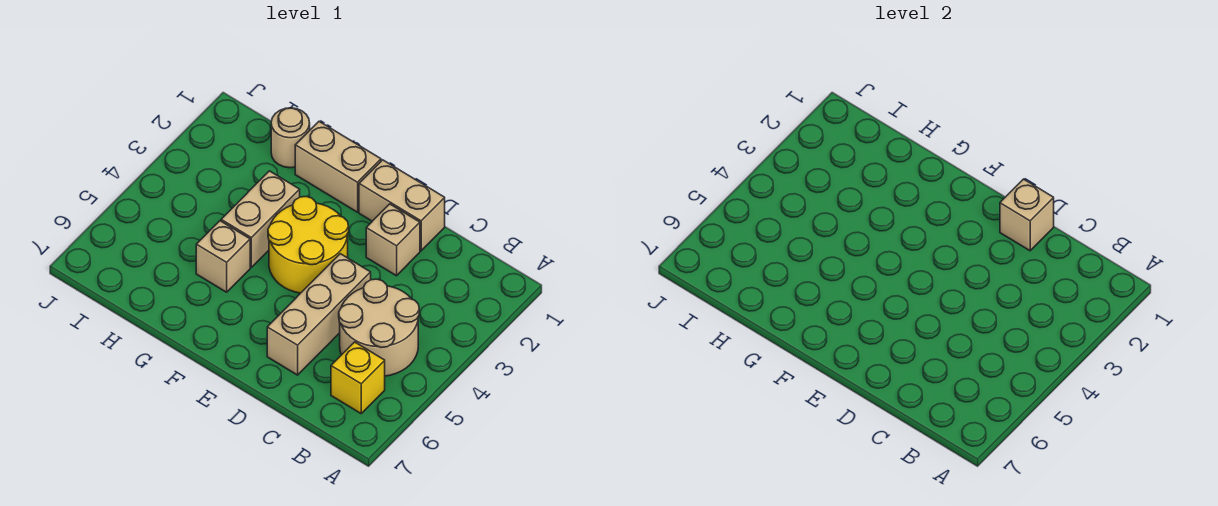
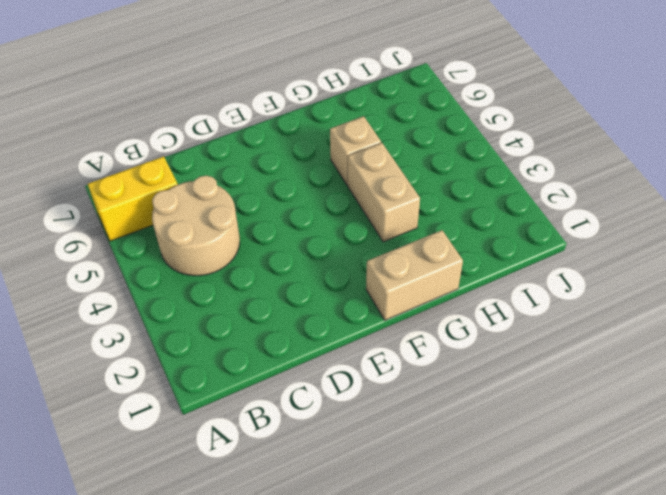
yellow 1x2 brick [88,156,178,241] -> yellow 1x1 brick [331,342,385,413]
none -> tan 1x2 brick [359,160,445,251]
none -> tan 1x1 brick [366,204,420,276]

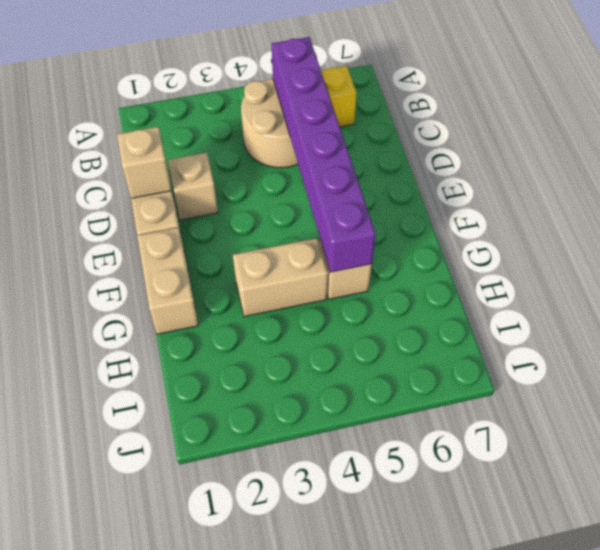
purple 1x6 brick [272,37,376,272] -> none
none -> tan 1x3 brick [267,254,371,375]
none -> yellow 2x2 round brick [268,197,349,293]

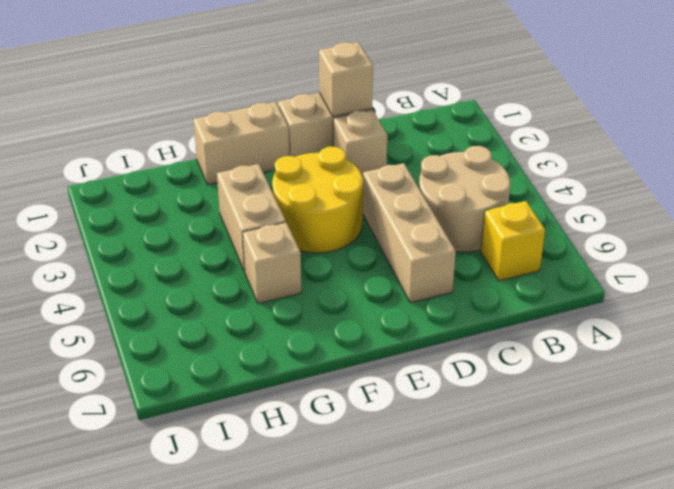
none -> tan 1x1 round brick [271,108,310,168]

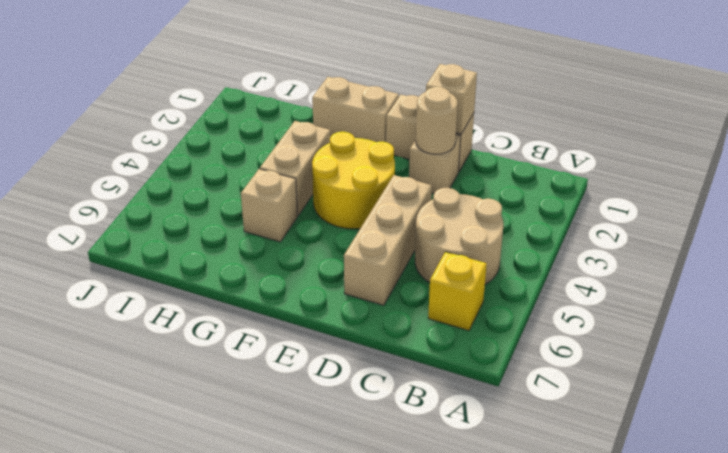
tan 1x1 round brick [416,87,458,154] -> tan 1x1 round brick moved to [271,108,310,168]

